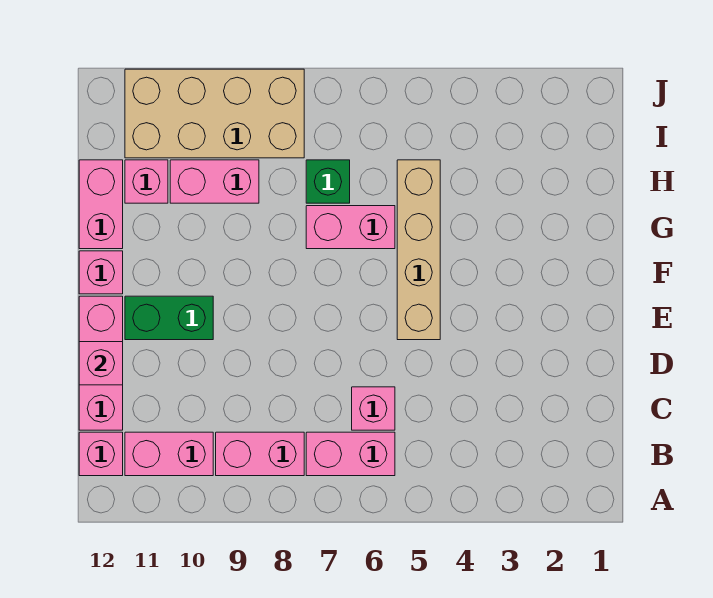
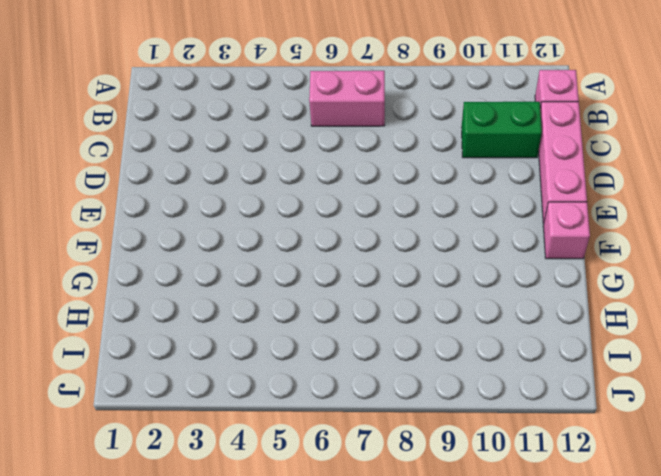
green 1x2 brick [462,102,542,158] -> green 1x2 brick moved to [125,296,213,340]
none -> pink 1x2 brick [216,432,304,476]
none -> pink 1x2 brick [125,432,213,476]
none -> pink 1x1 brick [352,387,395,430]

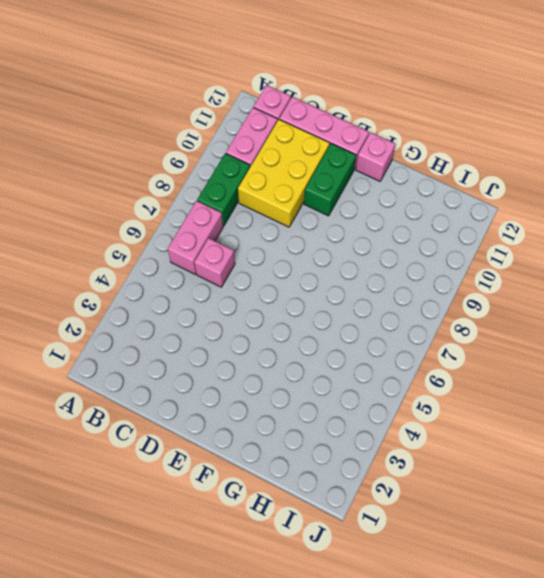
green 1x2 brick [197,153,250,226] -> pink 1x2 brick [216,432,304,476]
yellow 2x3 brick [238,120,330,227] -> none
none -> tan 1x4 brick [397,160,440,340]
none -> pink 1x2 brick [306,206,395,249]
none -> pink 1x2 brick [79,160,123,249]

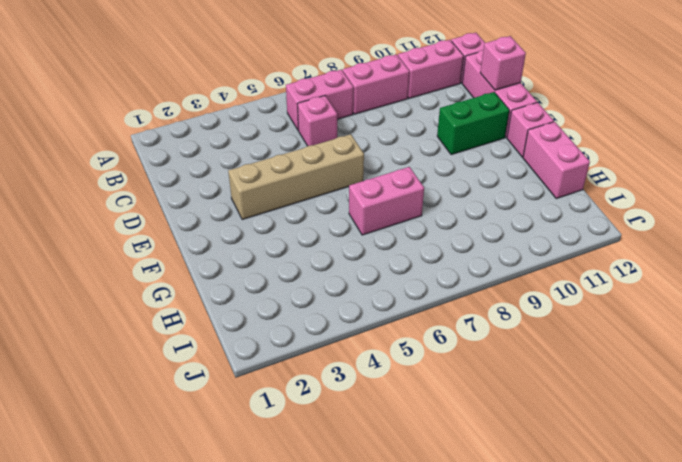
tan 1x4 brick [228,134,364,219] -> tan 1x4 brick turned to [397,160,440,340]
none -> green 1x1 brick [306,160,350,203]
none -> pink 1x2 brick [170,160,259,203]
none -> pink 1x1 brick [125,160,168,203]

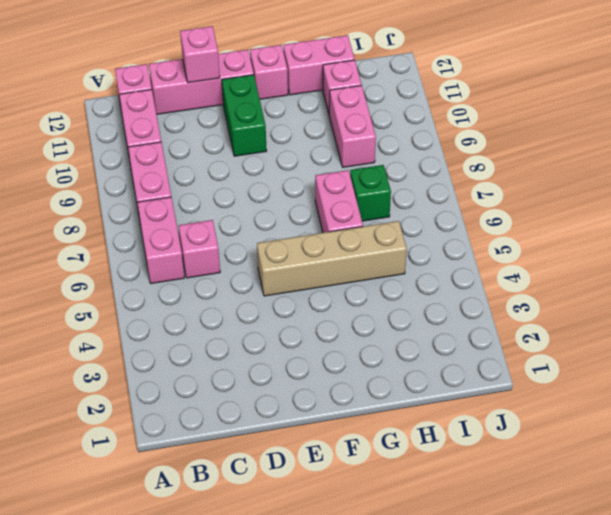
none -> tan 2x4 brick [125,69,304,158]

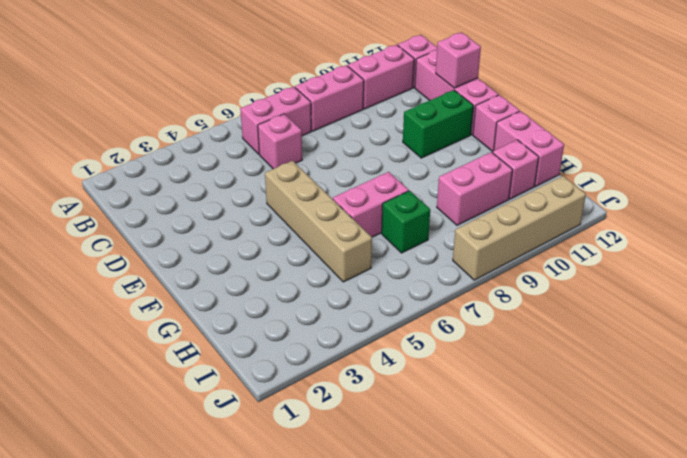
tan 1x4 brick [453,176,586,280] -> tan 2x4 brick [125,69,304,158]

